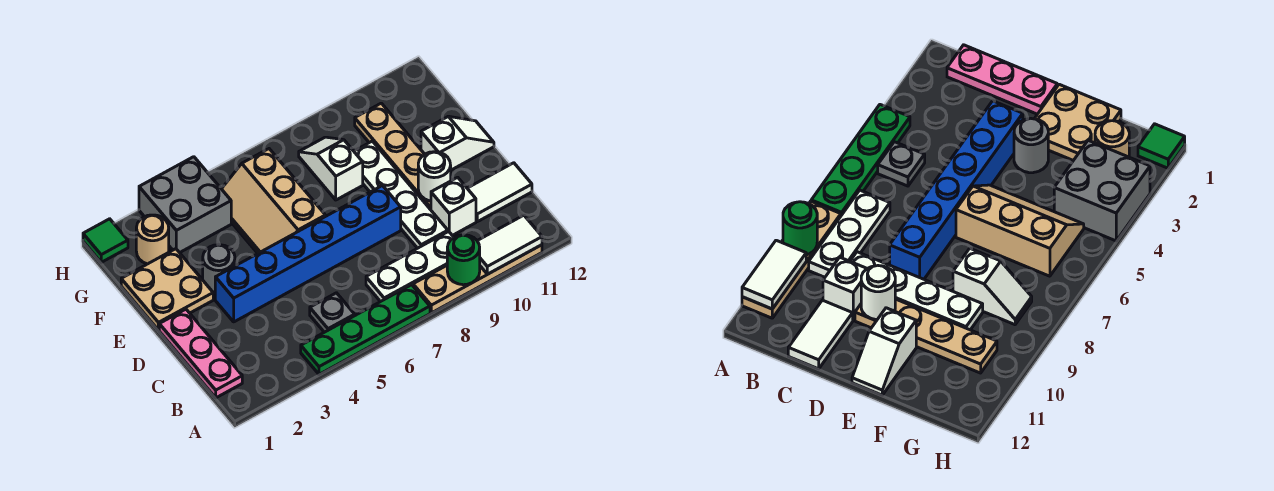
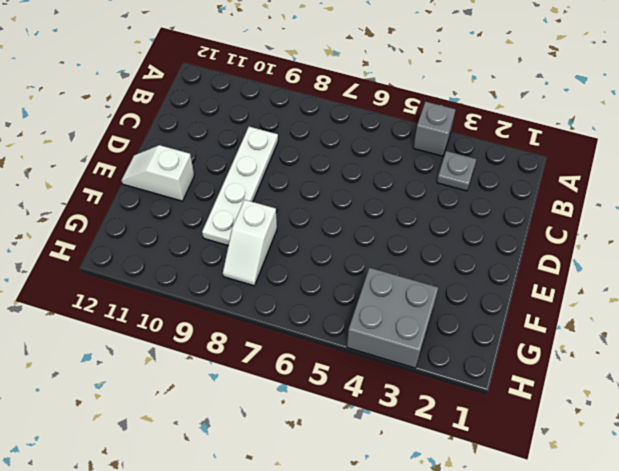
grey 1x1 brick [413,101,456,156] -> green 1x4 plate [301,285,430,374]
grey 1x1 plate [437,151,476,191] -> grey 1x1 plate moved to [310,293,355,332]
none -> tan 1x4 plate [413,245,542,313]
none -> pink 1x3 plate [159,309,242,398]
none -> white 1x3 plate [366,231,454,302]

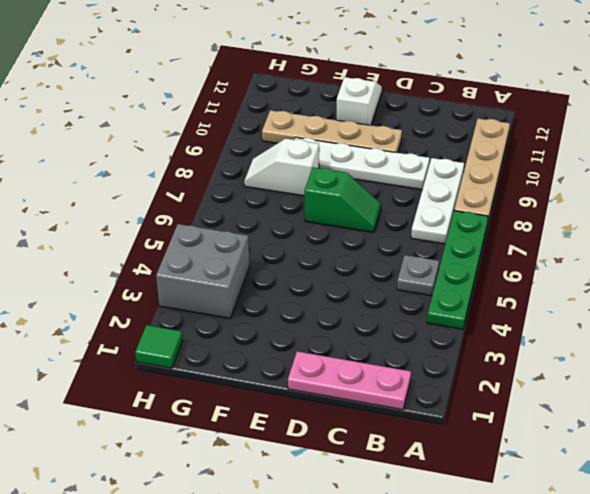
green 1x2 slope [305,167,381,232] -> blue 1x6 brick [215,186,401,322]
none -> white 1x1 brick [431,177,476,235]
none -> white 1x2 tile [467,163,532,222]
none -> tan 2x2 plate [121,249,213,330]

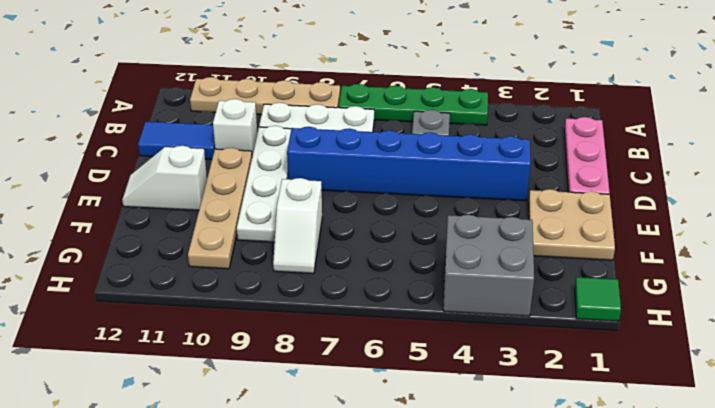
blue 1x2 tile [138,122,215,159] -> white 1x2 tile [467,163,532,222]
none -> grey 1x1 round brick [203,245,235,294]
none -> tan 2x3 slope [222,149,325,253]
none -> tan 1x1 round brick [136,215,169,264]

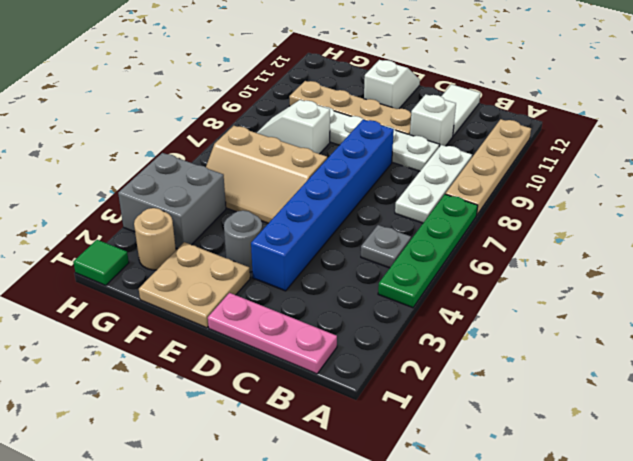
none -> green 1x1 round brick [447,235,480,285]
none -> white 1x2 tile [478,215,542,274]
none -> white 1x1 round brick [418,152,451,201]

